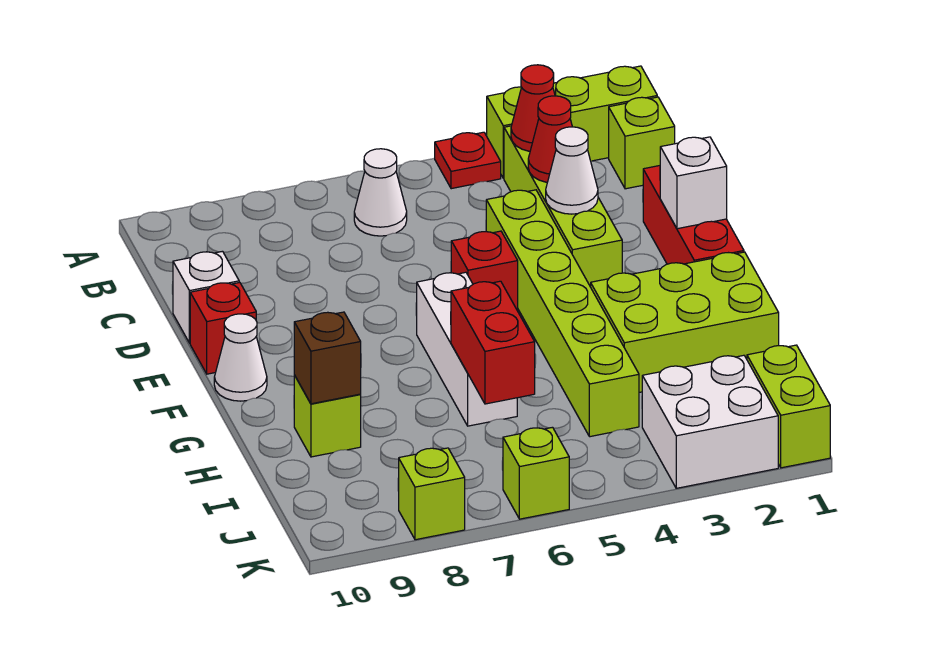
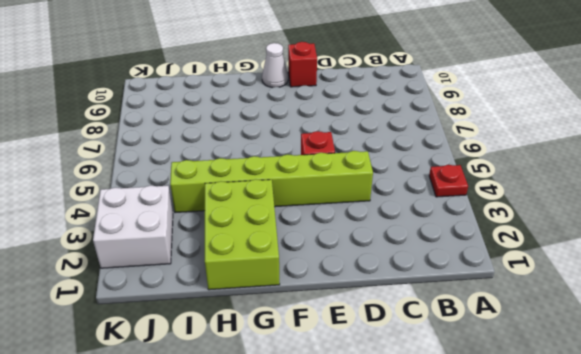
none -> lime 1x3 brick [487,66,657,178]
none -> lime 1x1 brick [609,97,675,189]
none -> lime 1x4 brick [504,126,622,287]

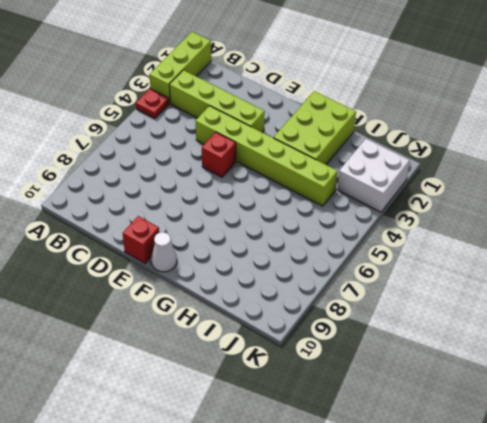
none -> lime 1x1 brick [609,97,675,189]
none -> white 1x1 cone [354,149,407,236]
none -> red 1x3 brick [643,166,744,264]

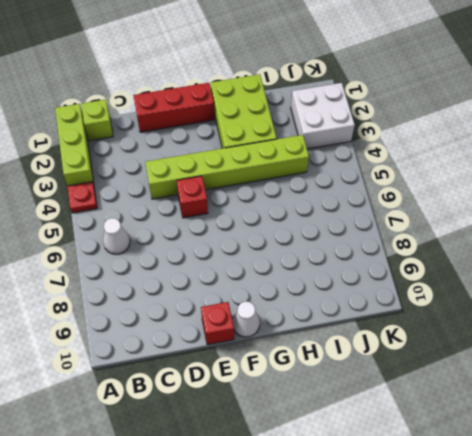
none -> lime 1x4 brick [504,126,622,287]
none -> white 1x1 brick [173,251,239,343]
none -> white 1x3 brick [417,272,517,426]

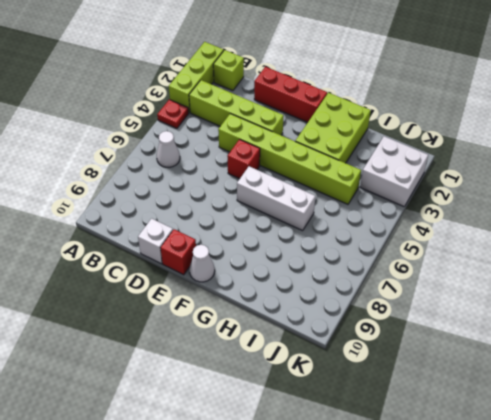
none -> lime 1x1 brick [294,375,361,457]
none -> lime 1x2 brick [747,345,830,468]
none -> lime 1x1 brick [503,427,569,519]

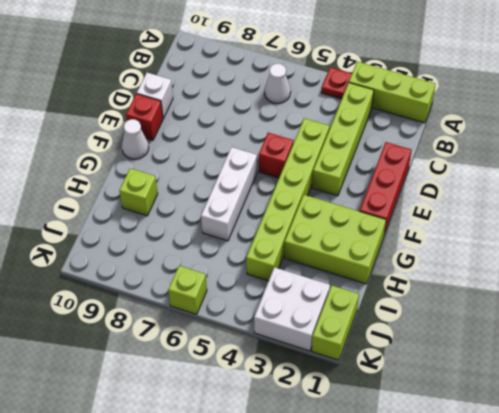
none -> lime 1x1 brick [609,97,675,189]
none -> lime 1x1 brick [399,448,465,540]
none -> red 1x1 cone [511,65,555,151]

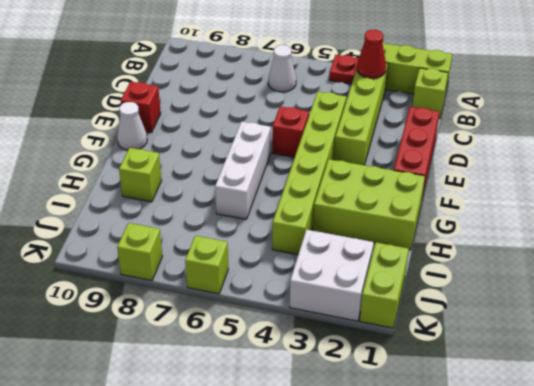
none -> white 1x1 brick [173,251,239,343]
none -> red 1x1 cone [528,96,572,182]
none -> white 1x1 cone [546,127,598,214]

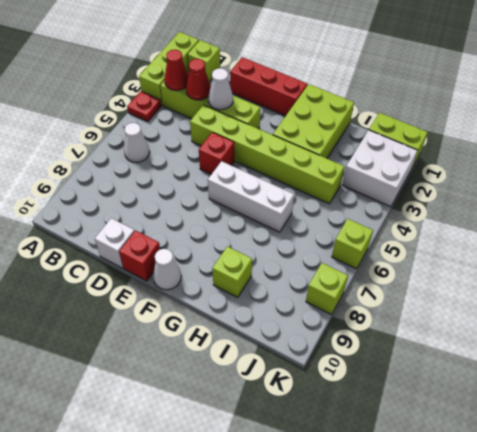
none -> white 1x1 brick [660,137,727,229]
none -> red 1x2 brick [451,281,535,404]
none -> brown 1x1 brick [294,312,361,404]

